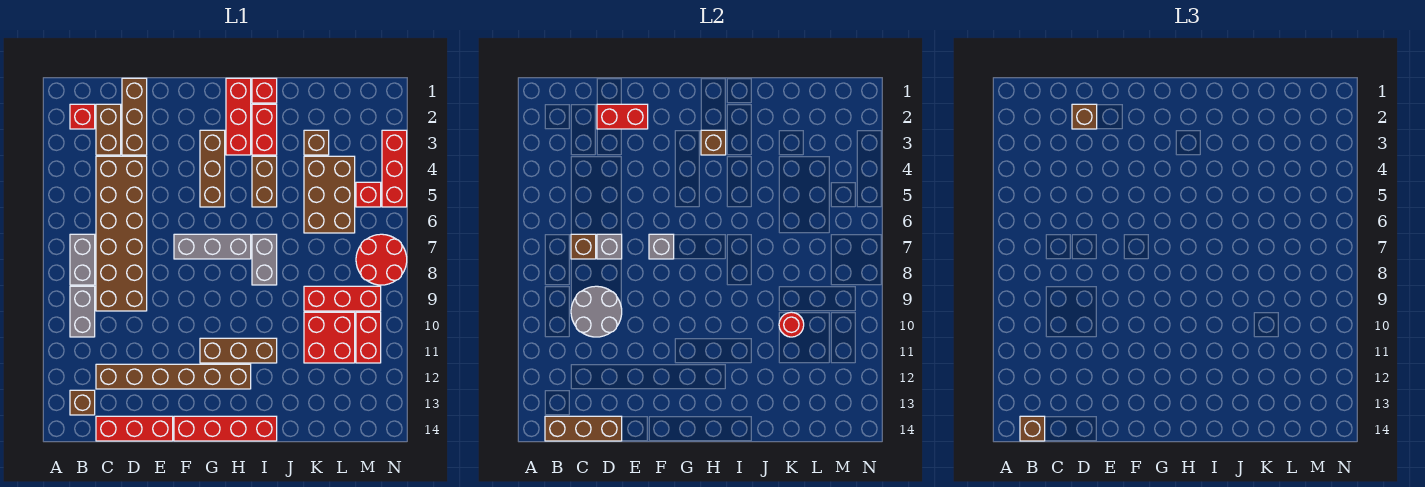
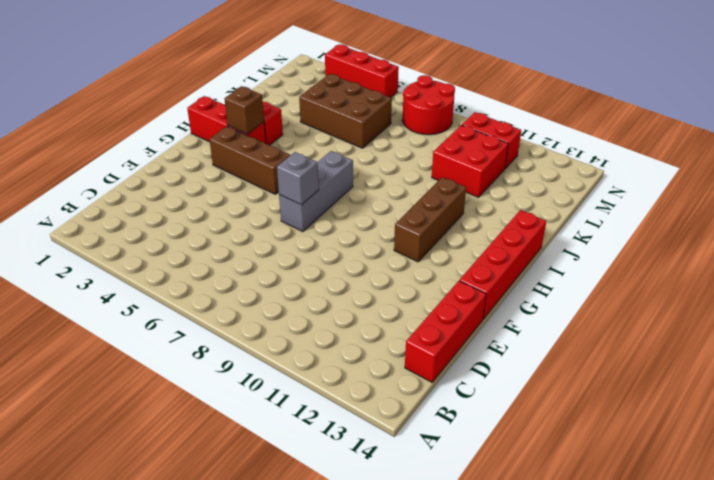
none -> red 1x1 brick [70,104,95,129]
none -> grey 1x2 brick [70,234,95,285]
none -> grey 1x2 brick [70,286,95,337]
none -> brown 1x1 brick [70,390,95,415]

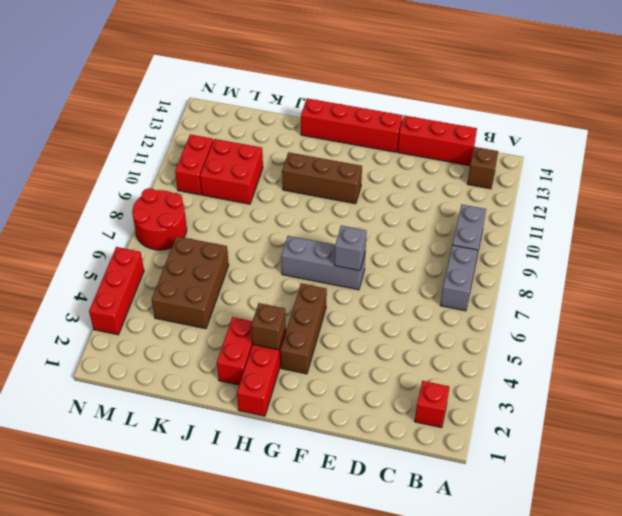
none -> brown 1x2 brick [96,104,121,155]
none -> brown 2x6 brick [96,156,147,311]
none -> brown 1x6 brick [96,364,251,389]
none -> brown 1x3 brick [122,78,147,155]

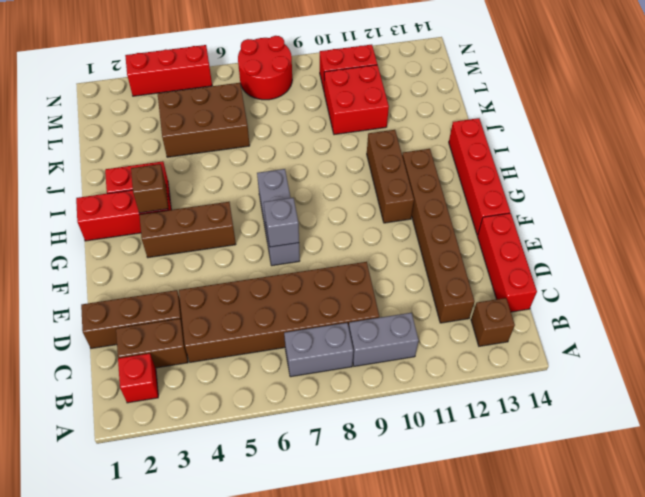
none -> red 1x1 brick [252,78,277,103]
none -> brown 1x2 brick [252,156,277,207]
none -> grey 1x2 brick [252,234,277,285]
none -> brown 1x1 brick [304,130,329,155]

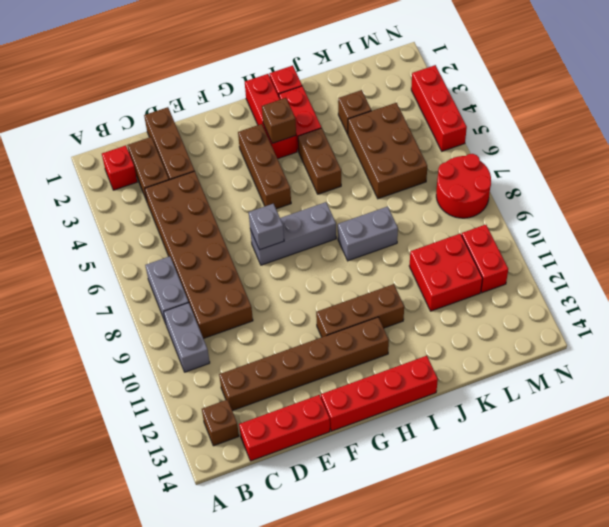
grey 1x2 brick [338,207,398,261] -> grey 1x2 brick turned to [252,234,277,285]
none -> red 1x3 brick [304,286,381,311]
none -> red 1x1 brick [356,182,381,207]
none -> brown 1x3 brick [545,416,622,441]
none -> brown 1x1 brick [571,234,596,259]

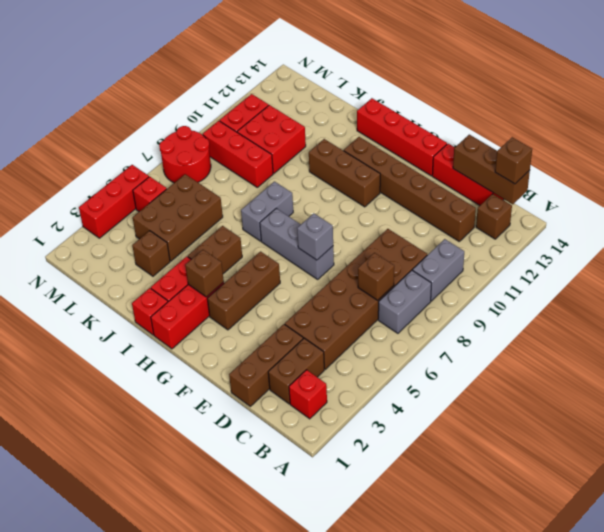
none -> grey 2x2 round brick [571,286,622,337]
none -> red 1x2 brick [597,104,648,129]
none -> grey 1x1 brick [597,234,622,259]
none -> red 1x1 round brick [779,312,804,337]

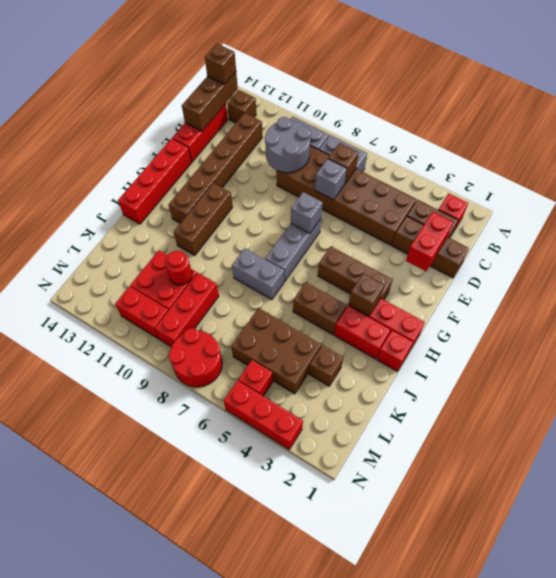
none -> brown 1x1 brick [1072,104,1097,129]

